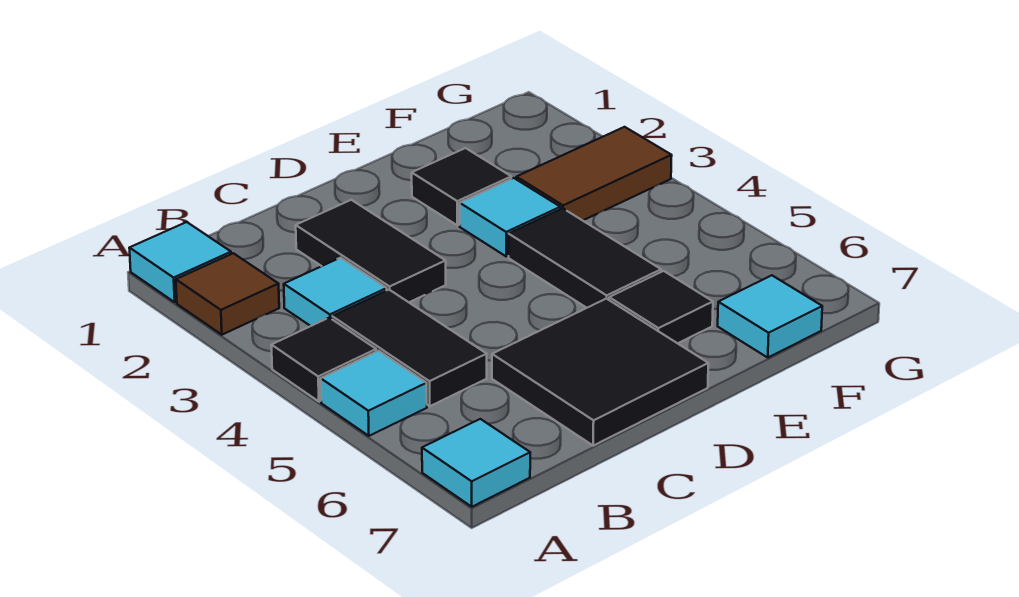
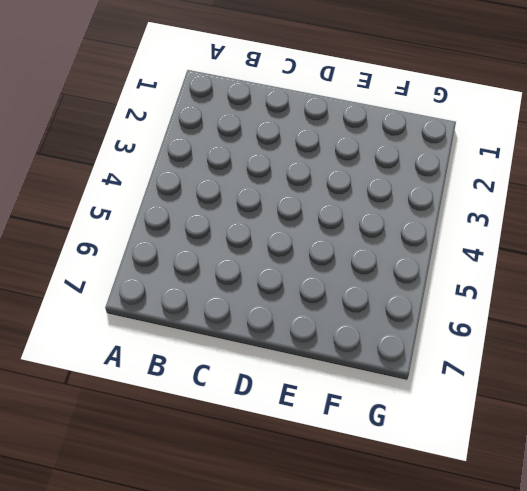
none -> cyan 1x1 tile [129,222,231,302]
none -> brown 1x1 tile [176,253,279,335]
none -> black 1x1 tile [271,318,376,401]

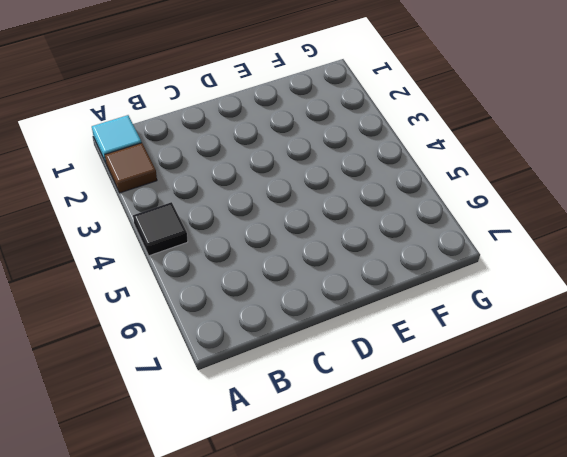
none -> cyan 1x1 tile [321,351,427,436]
none -> cyan 1x1 tile [422,419,530,507]
none -> cyan 1x1 tile [284,258,387,326]

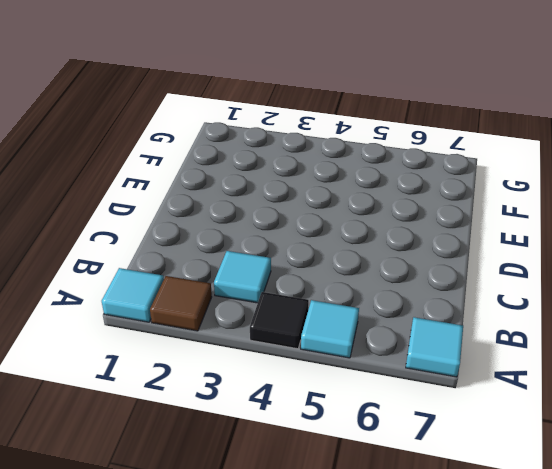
none -> black 1x2 tile [332,290,487,406]
none -> black 1x2 tile [296,200,446,302]
none -> black 2x2 tile [492,299,708,446]

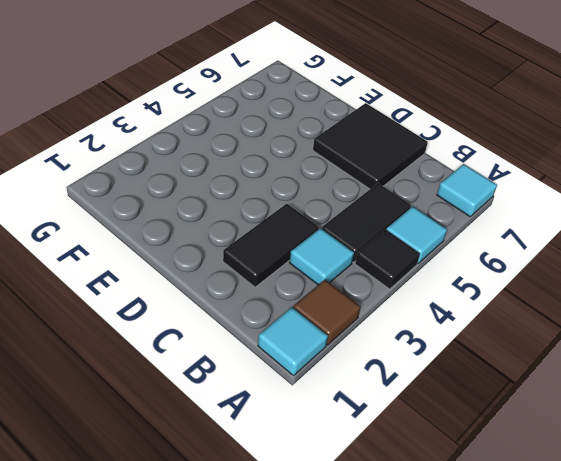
none -> black 1x1 tile [412,148,511,225]
none -> cyan 1x1 tile [460,178,560,256]
none -> black 1x2 tile [509,208,661,308]

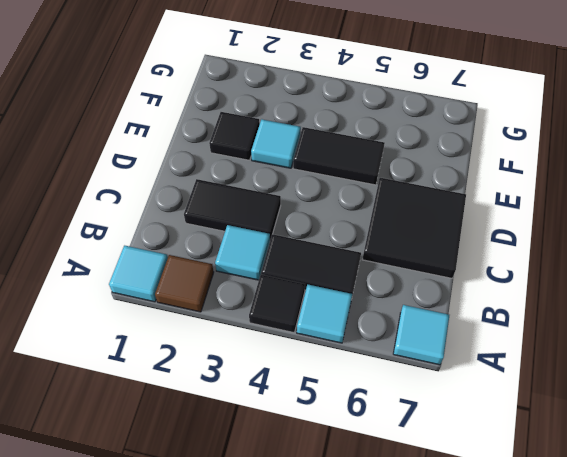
none -> black 1x1 tile [609,271,713,343]
none -> brown 1x2 tile [516,127,672,220]
none -> cyan 1x1 tile [718,275,822,357]

